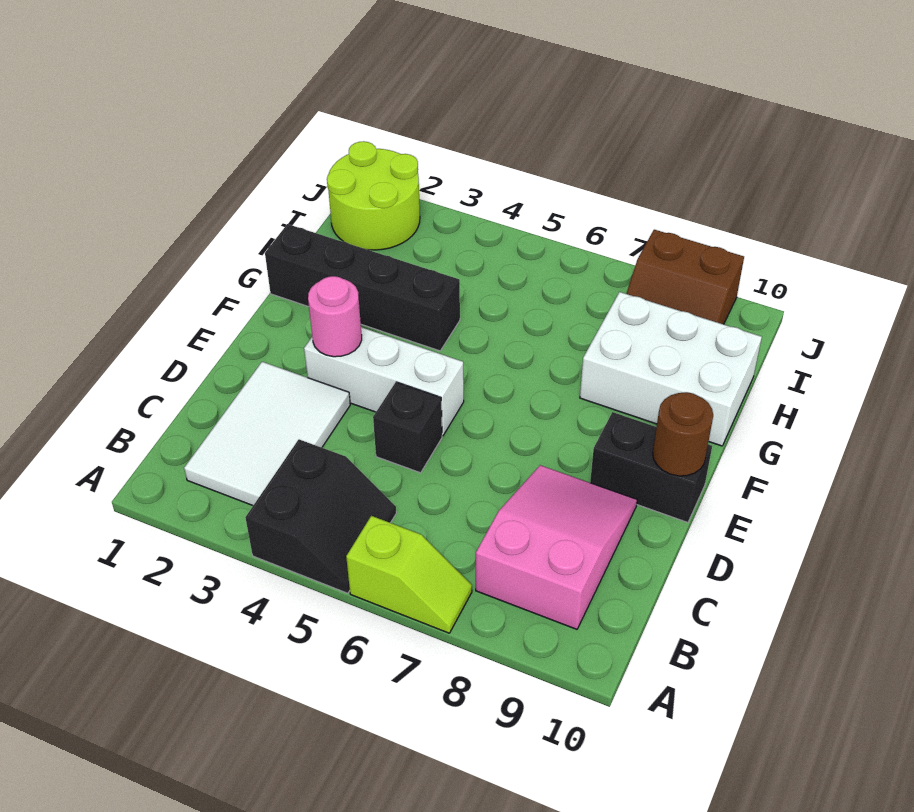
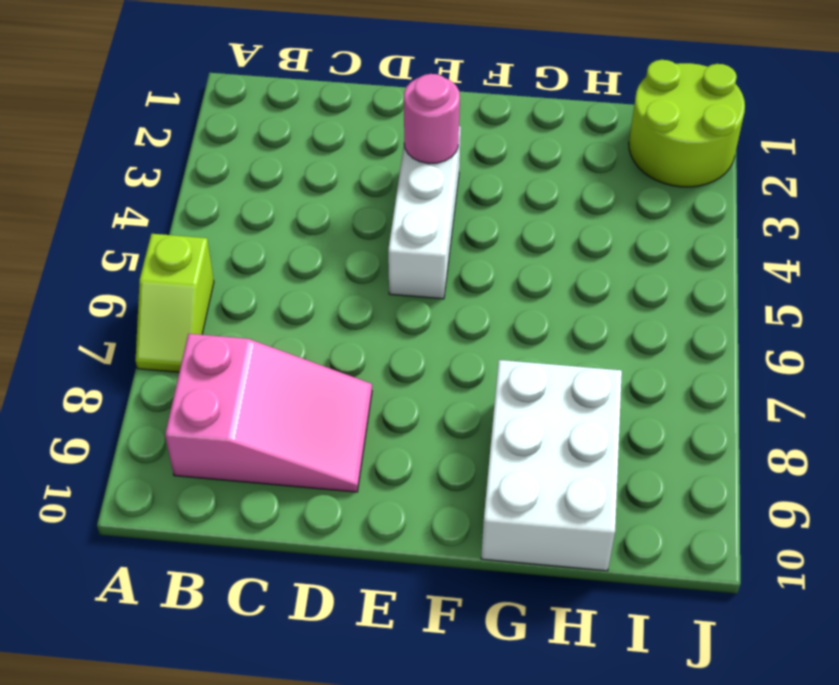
none -> black 2x2 slope [245,439,396,593]
none -> white 2x3 tile [184,362,350,505]
none -> black 1x1 brick [373,382,442,473]

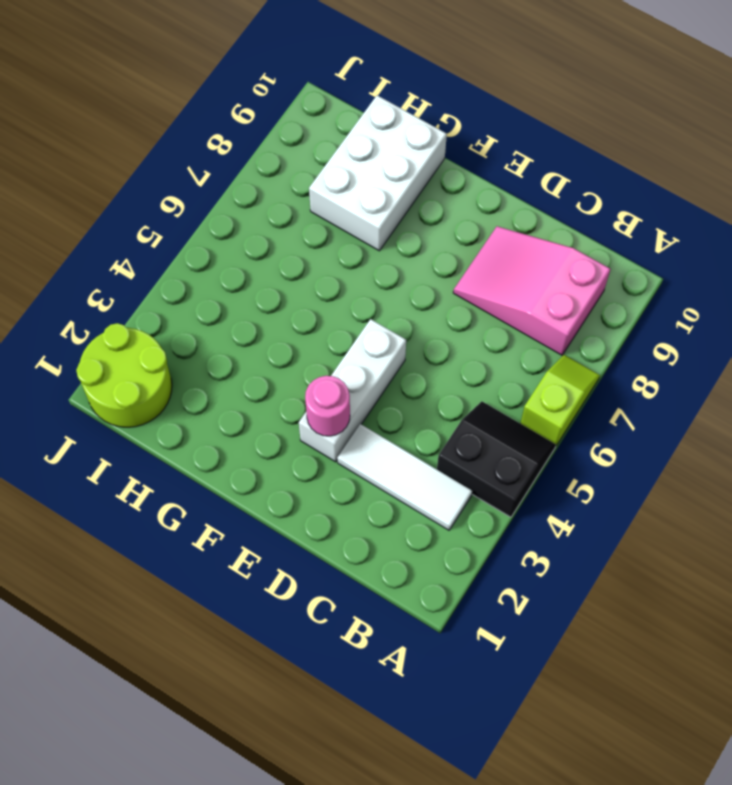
white 1x3 tile [337,424,472,530] -> white 2x3 tile [184,362,350,505]
none -> black 1x1 brick [373,382,442,473]
none -> black 1x2 brick [590,412,712,523]
none -> black 1x4 brick [265,224,460,351]

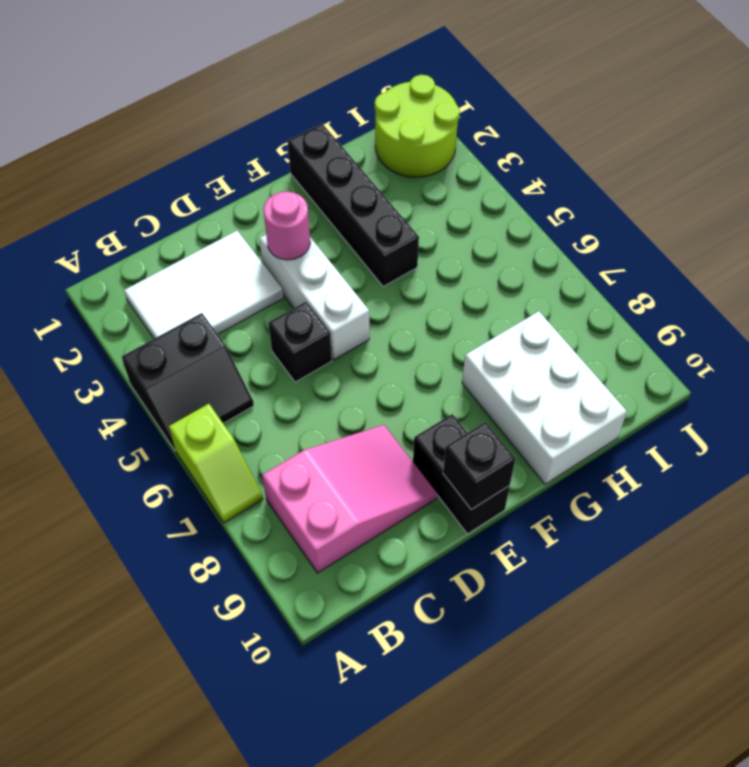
black 1x1 brick [443,422,515,510] -> brown 1x1 round brick [653,392,713,476]
none -> brown 2x2 slope [626,230,744,324]

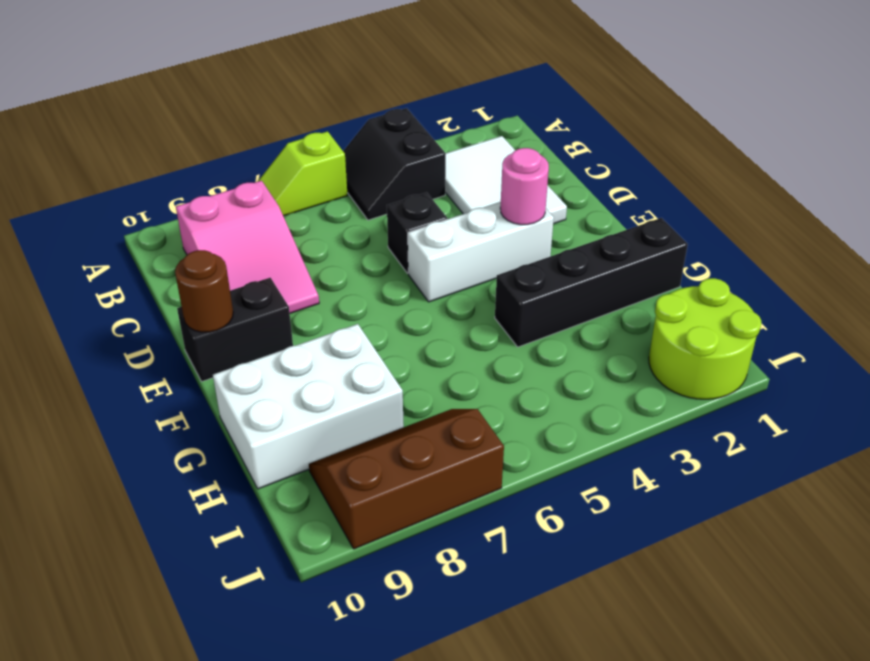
brown 2x3 slope [309,409,504,549] -> brown 2x2 slope [626,230,744,324]

